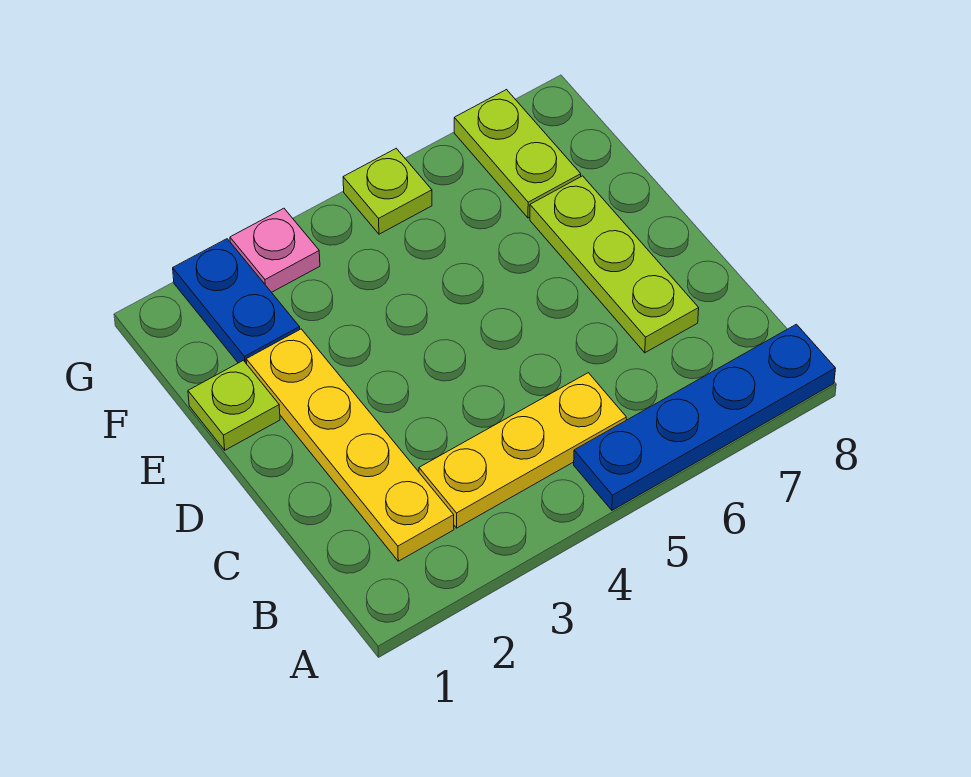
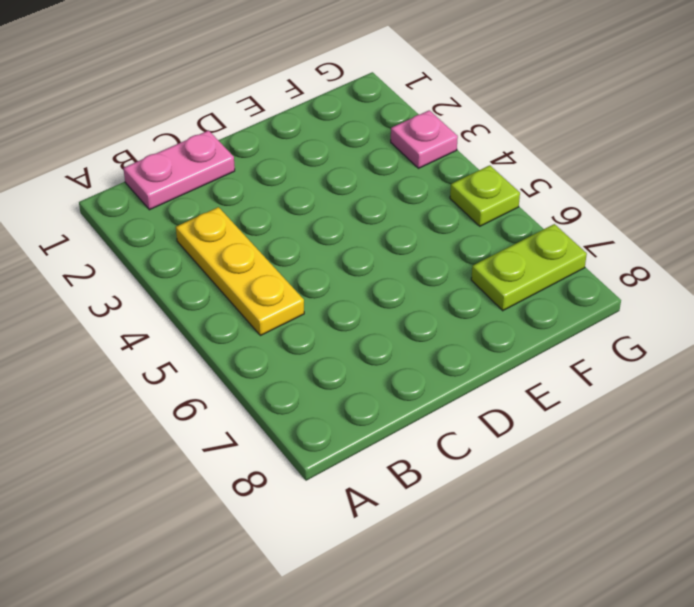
pink 1x2 plate [123,131,235,210] -> none
none -> blue 1x4 plate [574,324,836,510]
none -> yellow 1x4 plate [246,329,454,561]

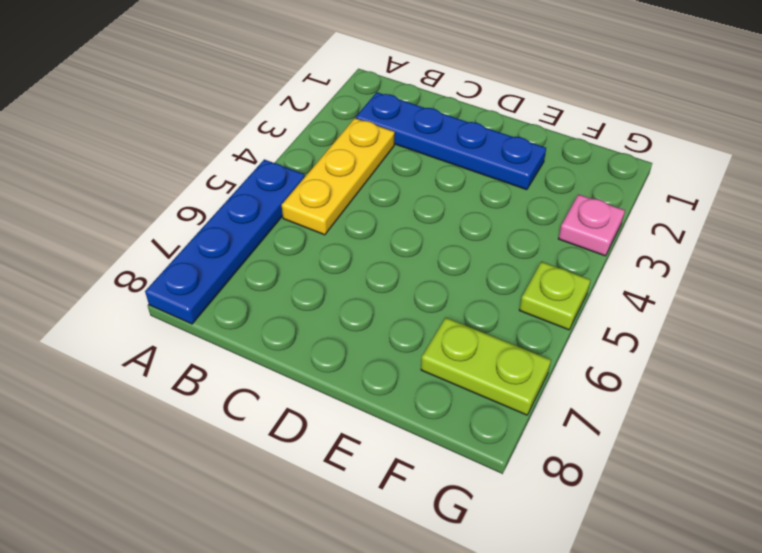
blue 1x4 plate [356,92,546,190] -> yellow 1x4 plate [246,329,454,561]
none -> lime 1x3 plate [530,176,699,353]
none -> lime 1x1 plate [188,360,280,450]

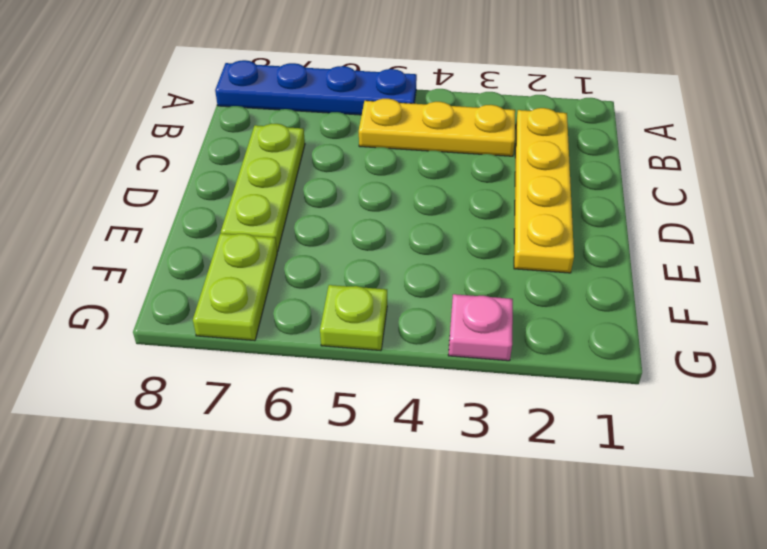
none -> lime 1x1 plate [188,360,280,450]
none -> blue 1x2 plate [173,239,300,364]

